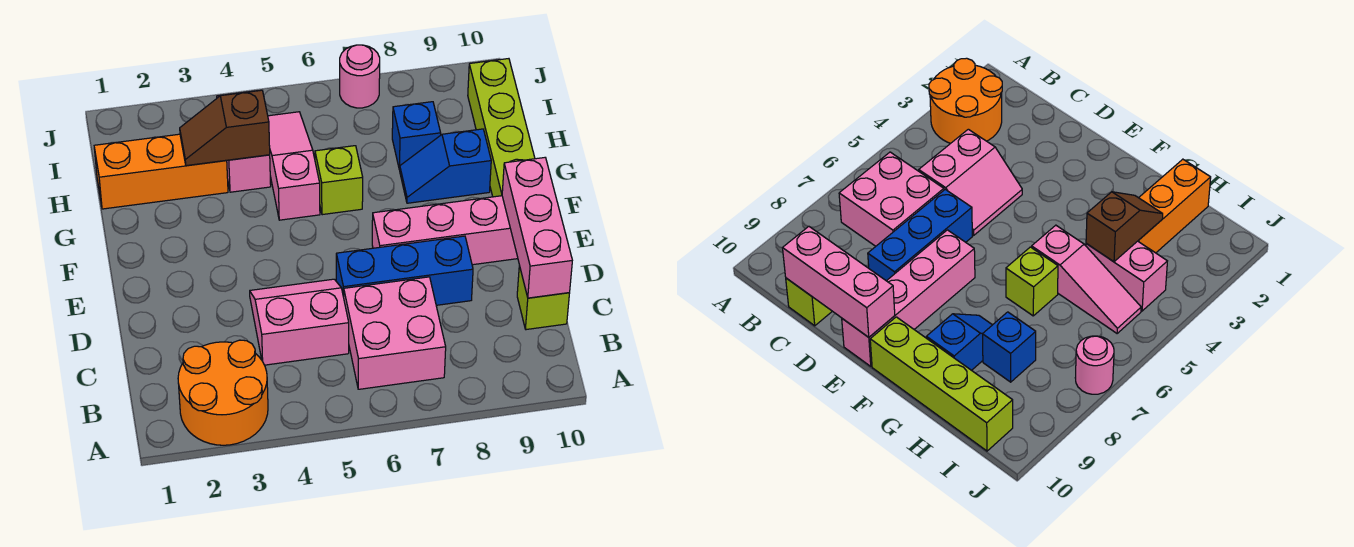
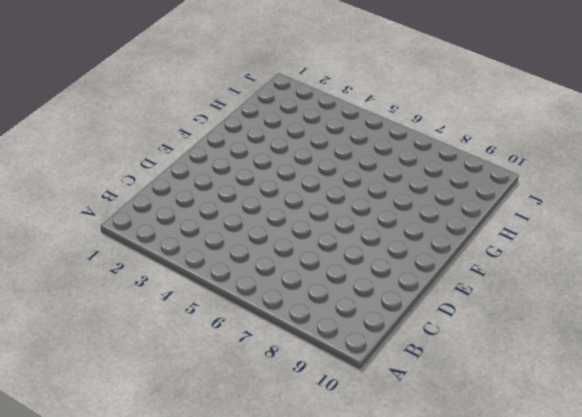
none -> orange 2x2 round brick [178,340,268,445]
none -> pink 2x2 brick [344,277,446,389]
none -> pink 2x2 slope [250,279,349,365]

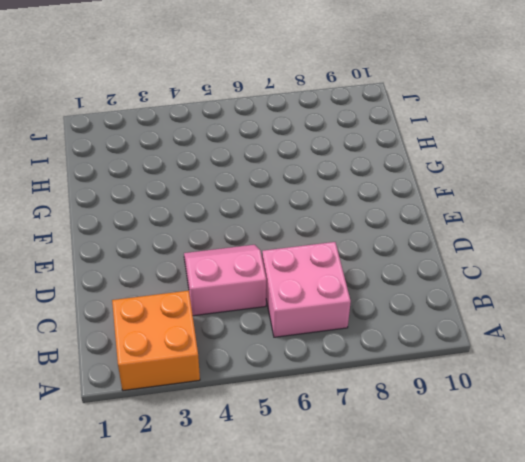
orange 2x2 brick [112,291,200,391] -> orange 2x2 round brick [178,340,268,445]
none -> lime 1x1 brick [517,266,570,330]
none -> blue 1x3 brick [336,236,473,305]
none -> pink 1x4 brick [372,196,518,265]

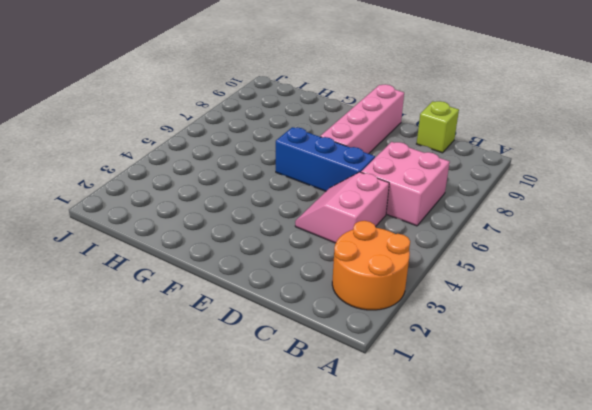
blue 1x3 brick [276,127,375,191] -> blue 1x3 brick turned to [336,236,473,305]
none -> lime 1x4 brick [468,59,535,197]
none -> pink 1x3 slope [268,112,320,220]
none -> lime 1x1 brick [315,146,363,215]

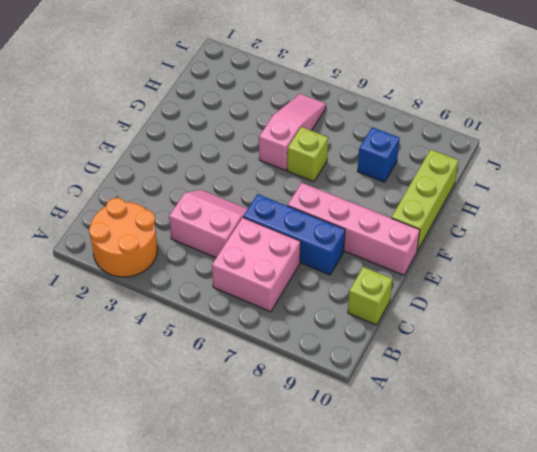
lime 1x3 brick [391,150,458,251] -> lime 1x4 brick [468,59,535,197]
none -> blue 1x2 slope [400,129,491,203]
none -> orange 1x3 brick [94,134,228,209]
none -> pink 1x2 brick [217,92,271,192]

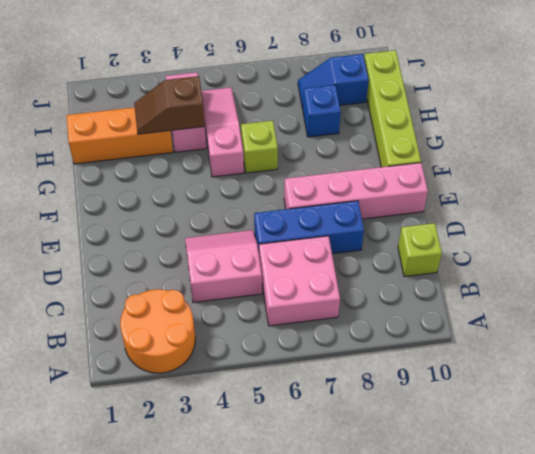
blue 1x2 slope [298,54,369,109] -> blue 1x2 slope moved to [400,129,491,203]
none -> pink 1x1 round brick [340,45,380,108]
none -> pink 1x3 brick [502,158,572,298]

